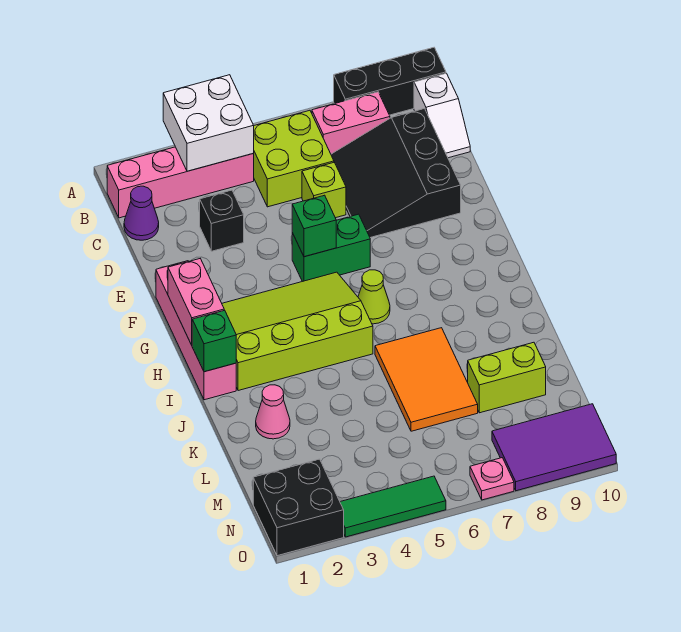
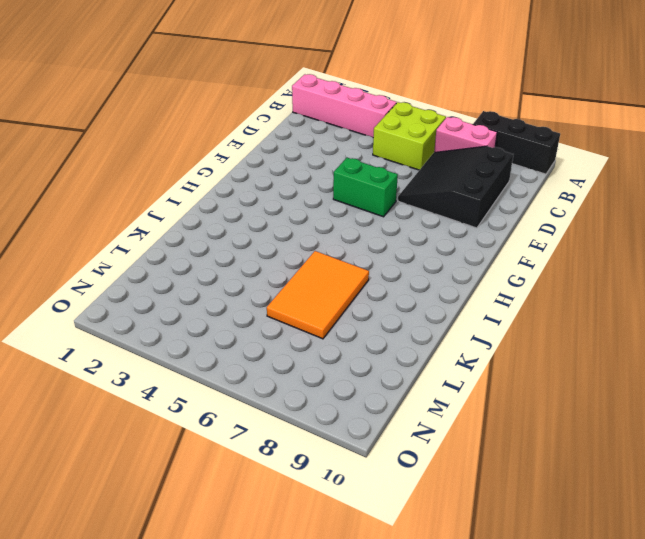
none -> white 1x2 slope [414,73,470,158]
none -> purple 1x1 cone [124,186,159,240]
none -> black 1x1 brick [200,190,244,251]

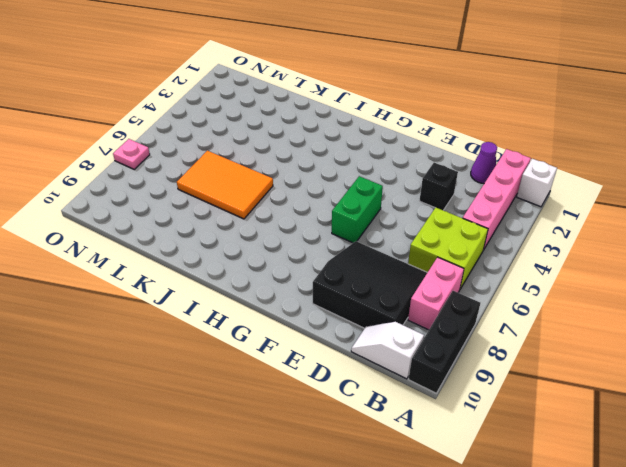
white 1x1 brick [517,159,557,207] -> none
none -> lime 1x1 brick [302,163,346,218]
none -> pink 1x4 brick [156,261,236,400]
none -> lime 3x4 slope [222,272,373,391]

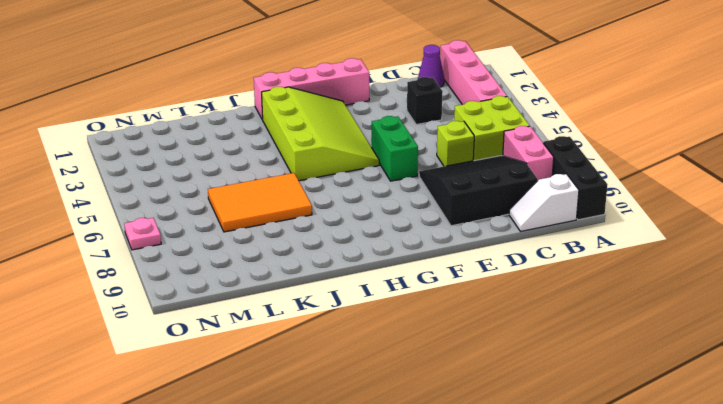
none -> lime 1x1 cone [358,270,390,324]
none -> pink 1x1 cone [256,385,290,439]
none -> lime 1x2 brick [468,342,546,413]

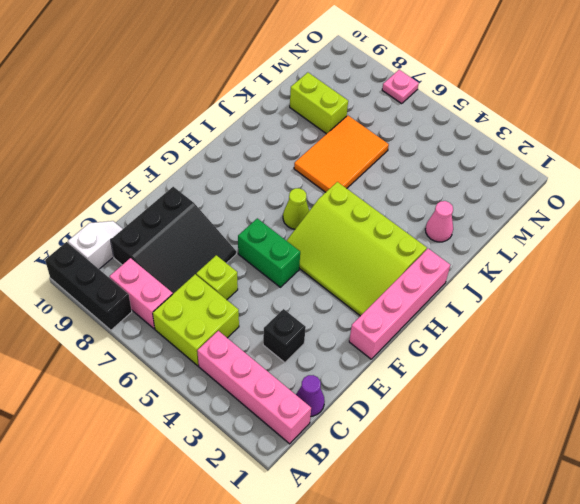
none -> black 2x2 brick [253,459,344,556]
none -> purple 2x3 tile [492,404,616,491]
none -> green 1x3 tile [340,476,446,537]

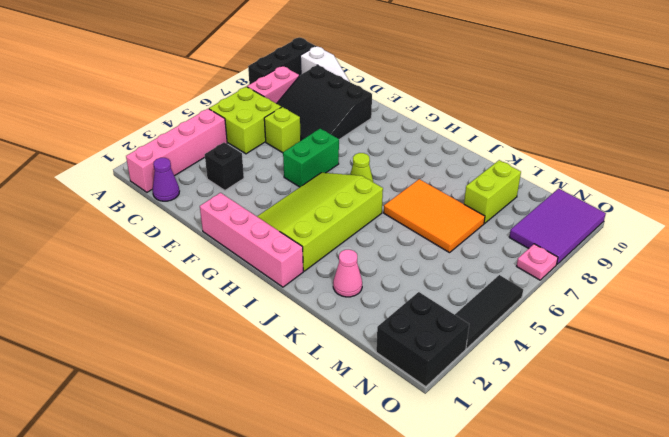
black 1x3 tile [455,275,523,349] -> green 1x3 tile [340,476,446,537]
none -> white 2x2 brick [163,75,254,171]
none -> green 1x1 brick [292,195,336,257]
none -> pink 1x2 brick [168,259,224,345]

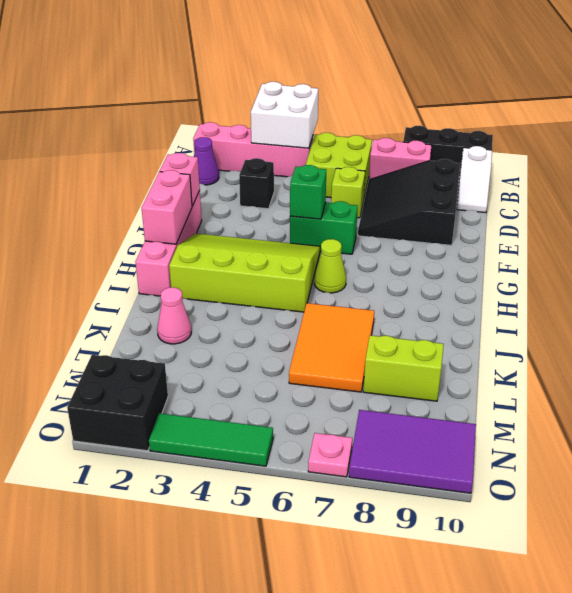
pink 1x1 brick [160,153,200,206] -> none
none -> green 1x1 brick [192,310,236,372]

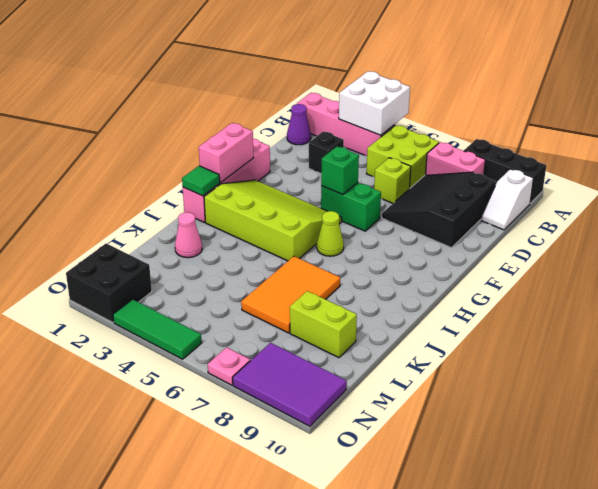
green 1x1 tile [182,166,220,196] -> green 1x1 brick [192,310,236,372]

